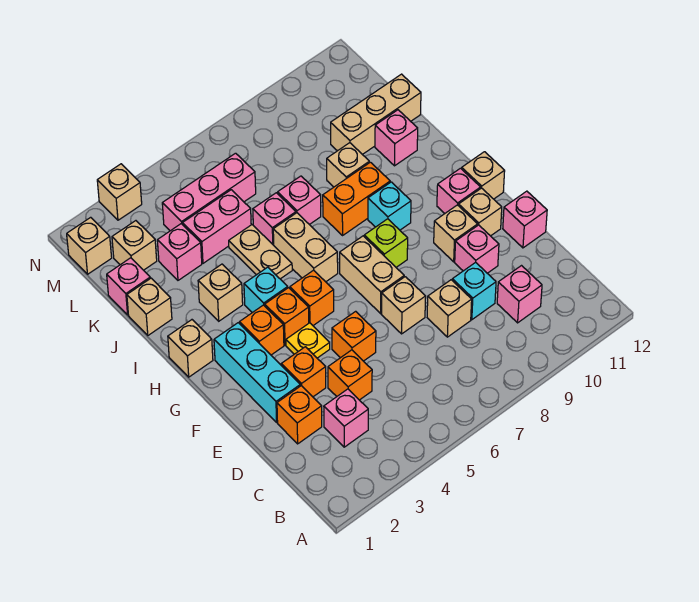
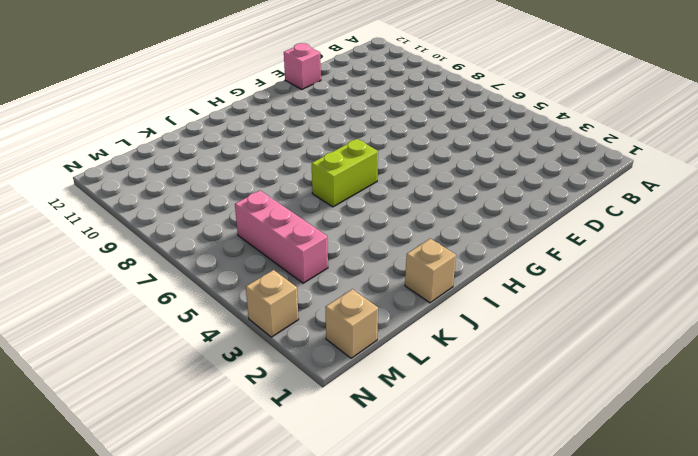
lime 1x2 brick [312,139,378,207] -> tan 1x2 brick [273,213,338,282]
none -> pink 1x1 brick [324,389,368,447]
none -> pink 1x1 brick [497,266,542,323]
none -> orange 1x1 brick [277,386,322,444]
none -> orange 1x1 brick [328,350,372,400]

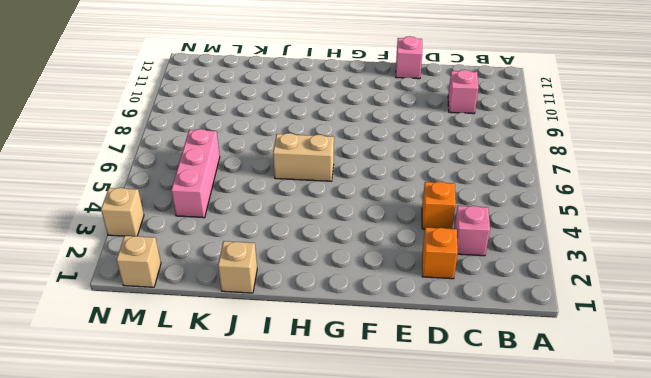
none -> tan 1x1 brick [427,280,472,337]
none -> cyan 1x1 brick [452,262,496,320]
none -> cyan 1x3 brick [214,323,300,422]
none -> orange 1x1 brick [281,347,326,397]

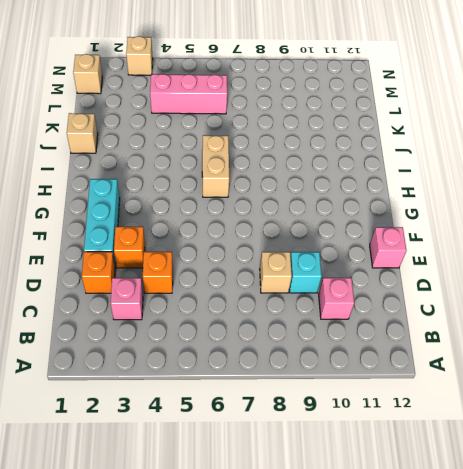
none -> orange 1x1 brick [332,311,376,361]
none -> tan 1x1 brick [381,277,426,334]
none -> pink 1x1 brick [455,225,499,273]
none -> yellow 1x1 plate [286,323,330,358]

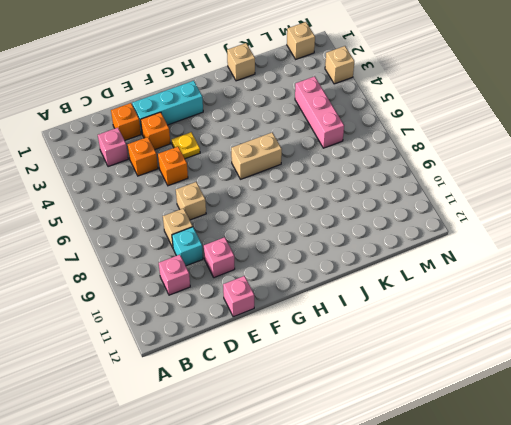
none -> tan 1x2 brick [340,236,404,313]
none -> tan 1x1 brick [434,205,478,262]
none -> tan 1x1 brick [459,188,502,236]
none -> orange 1x1 brick [239,305,284,355]

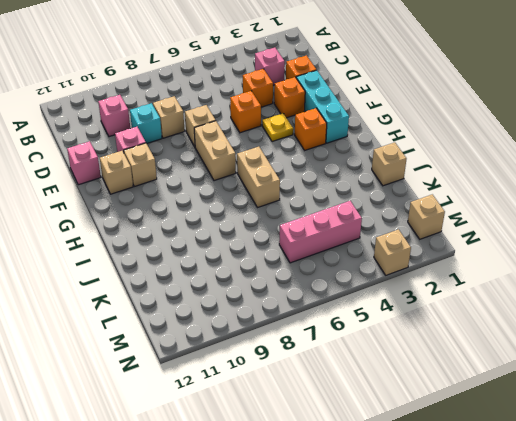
none -> orange 1x1 brick [265,288,309,345]
none -> orange 1x1 brick [290,270,334,325]
none -> lime 1x1 brick [364,219,408,267]
none -> pink 1x1 brick [437,168,481,213]

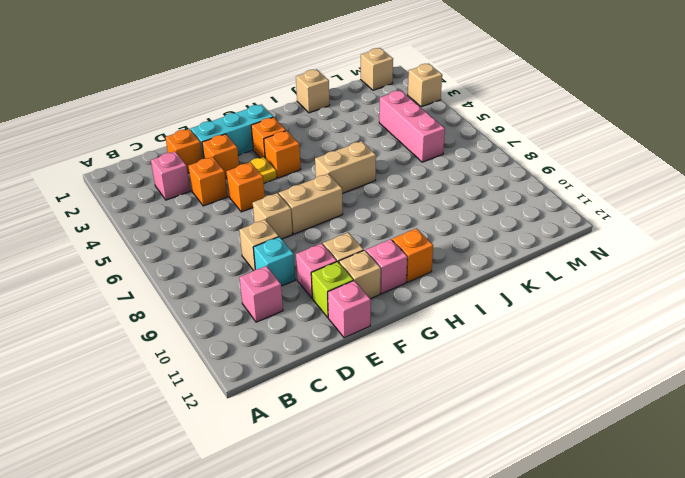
lime 1x1 brick [311,262,353,317] -> lime 1x1 brick moved to [364,219,408,267]
orange 1x1 brick [392,229,433,282] -> orange 1x1 brick moved to [290,270,334,325]
none -> tan 1x1 brick [462,152,505,199]
none -> tan 1x1 brick [168,320,213,377]
none -> cyan 1x1 brick [244,267,288,313]
none -> cyan 1x1 brick [368,182,411,230]

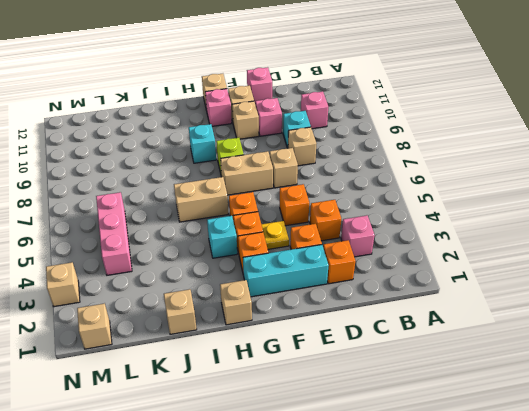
none -> tan 1x1 brick [198,264,243,321]
none -> tan 1x2 plate [229,225,292,279]
none -> orange 1x2 brick [323,162,390,235]
none -> pink 1x1 brick [253,193,296,245]

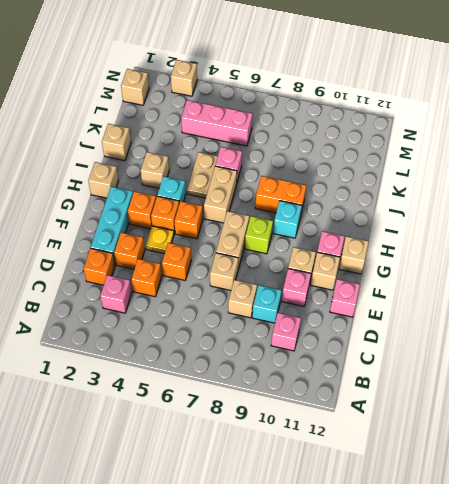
none -> pink 1x1 brick [278,176,321,225]
none -> tan 1x1 brick [327,143,369,187]
none -> pink 1x1 brick [375,110,418,166]
none -> pink 1x1 brick [107,258,150,315]

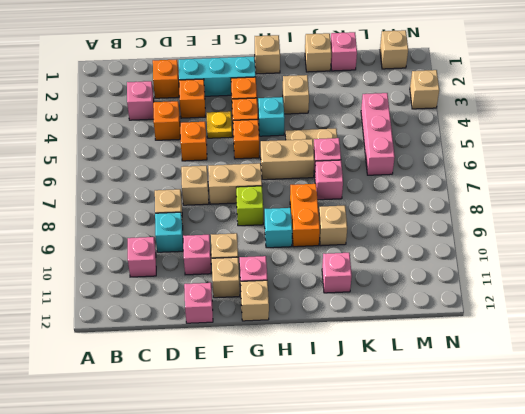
none -> pink 1x1 brick [157,224,202,280]
none -> pink 1x2 brick [183,190,251,263]
none -> tan 1x3 brick [331,74,421,155]
none -> tan 1x1 brick [112,221,157,270]

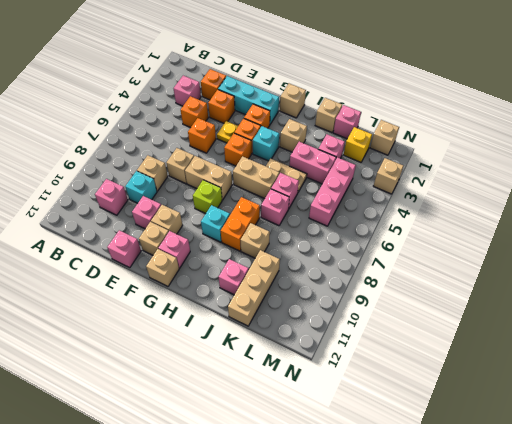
pink 1x2 brick [290,142,336,184] -> pink 1x2 brick turned to [183,190,251,263]
yellow 1x1 brick [344,127,372,162] -> tan 1x1 brick [112,221,157,270]

